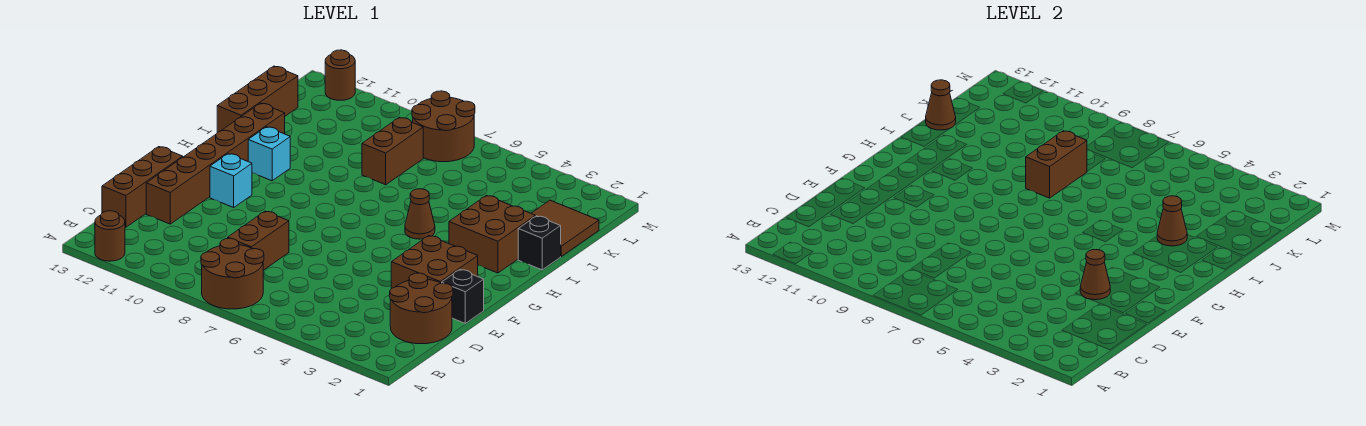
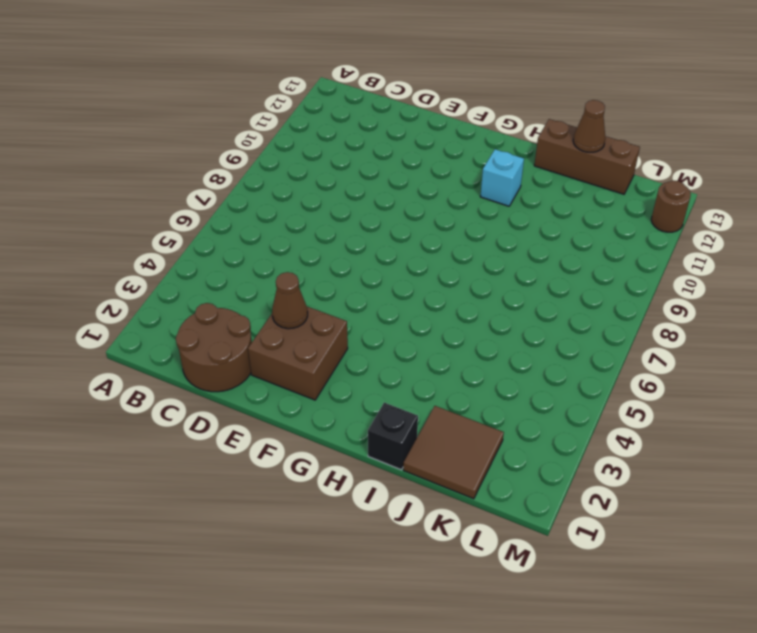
none -> brown 2x2 round brick [201,238,264,309]
none -> brown 1x1 round brick [95,211,125,261]
none -> brown 1x2 brick [228,211,289,270]

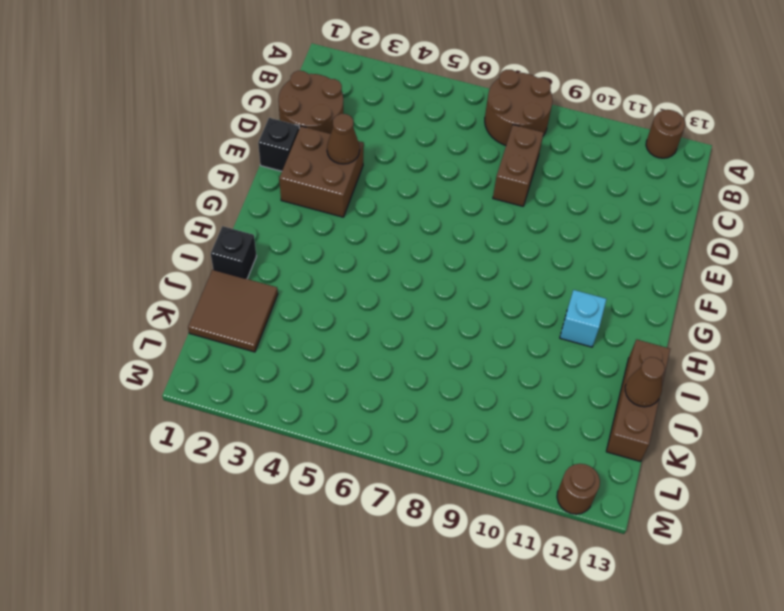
none -> brown 1x3 brick [102,147,183,227]
none -> brown 1x6 brick [146,103,285,224]
none -> cyan 1x1 brick [210,154,252,207]

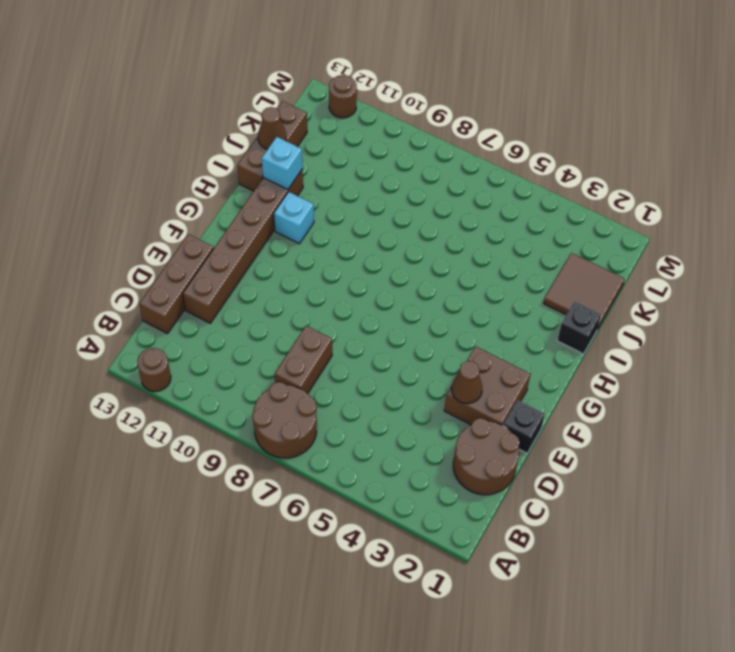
cyan 1x1 brick [262,137,303,190] -> cyan 1x1 brick moved to [210,154,252,207]
none -> brown 2x2 brick [449,195,535,273]
none -> brown 1x1 cone [405,189,435,239]
none -> brown 1x2 brick [362,117,423,185]

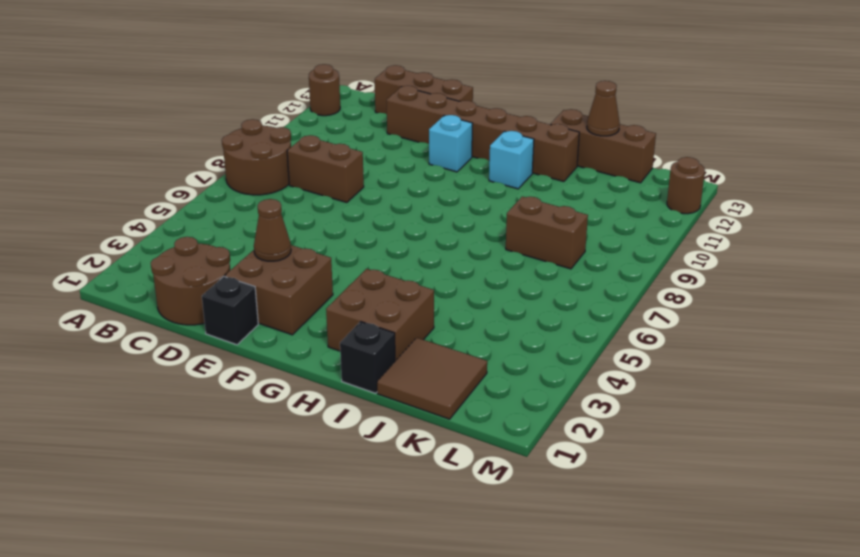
none -> brown 1x1 cone [405,189,435,239]
none -> brown 2x2 round brick [412,91,475,162]
none -> brown 1x1 cone [1157,196,1187,246]

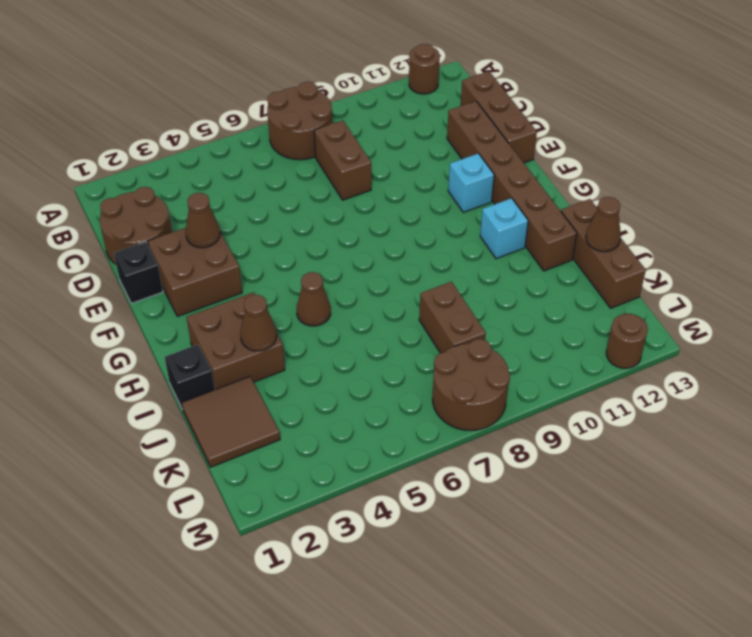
none -> brown 1x2 brick [1026,131,1087,198]

